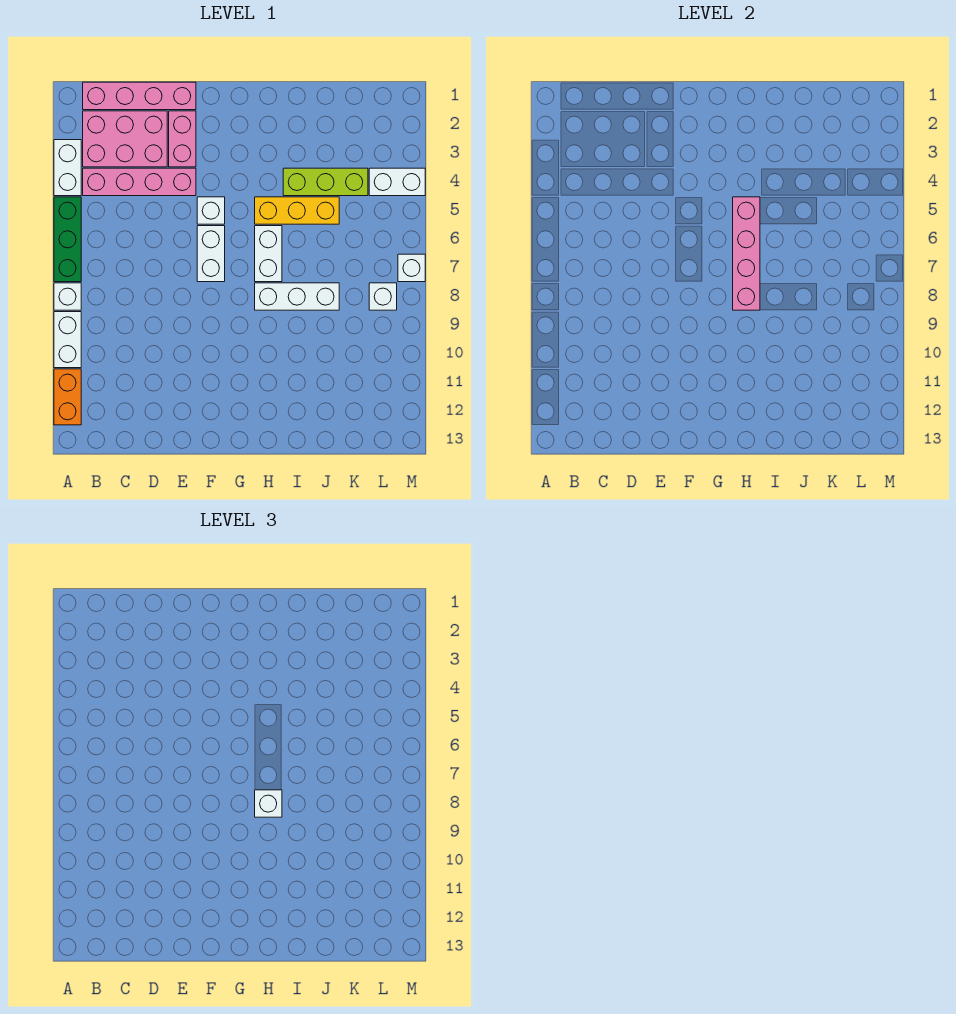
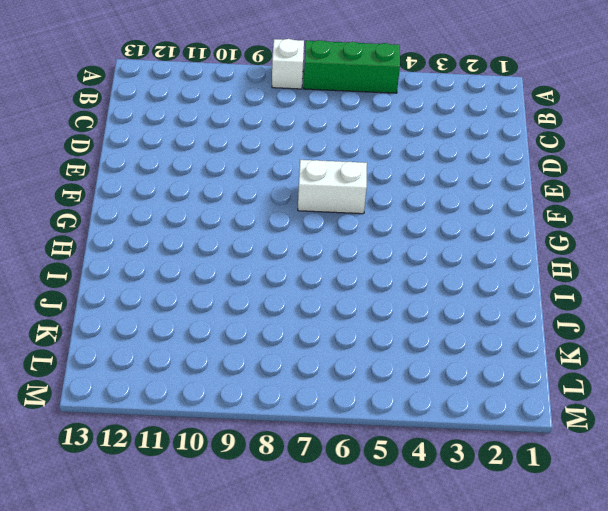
none -> white 1x2 brick [54,140,81,196]
none -> white 1x2 brick [54,312,81,368]
none -> orange 1x2 brick [54,369,81,425]

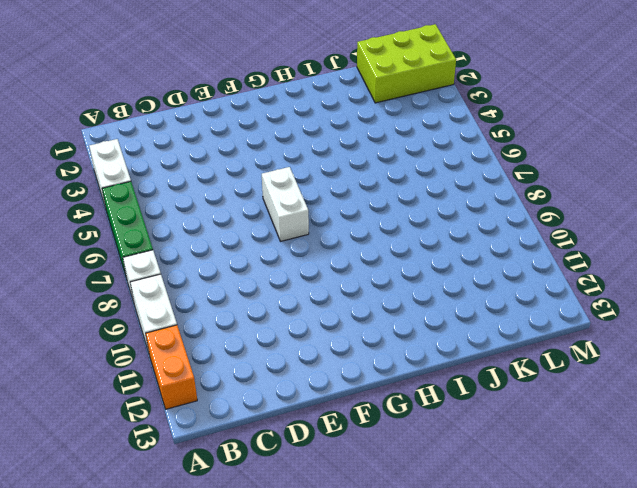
lime 2x3 brick [357,24,456,103] -> none
none -> pink 1x4 brick [83,82,196,110]
none -> pink 2x3 brick [83,111,167,167]
none -> pink 1x4 brick [83,168,196,196]

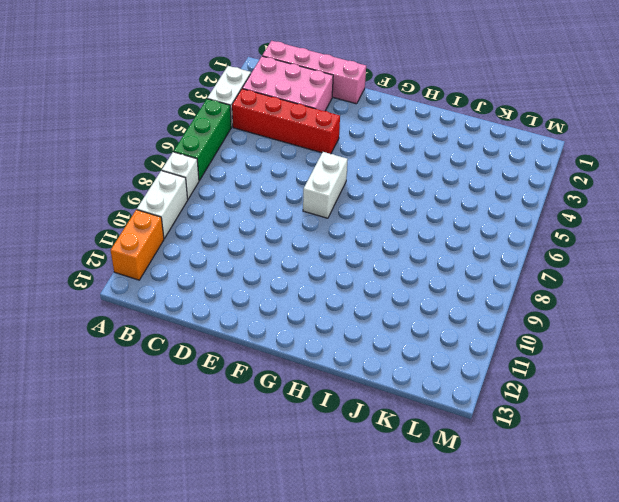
red 1x4 brick [232,89,340,154] -> pink 1x4 brick [83,168,196,196]
none -> pink 1x2 brick [169,111,196,167]
none -> white 1x1 brick [197,197,225,224]
none -> yellow 1x3 brick [255,197,339,224]

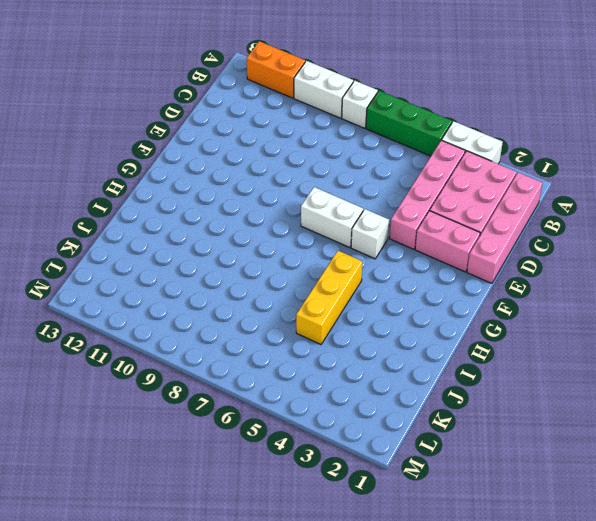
none -> white 1x2 brick [255,226,282,282]
none -> white 1x3 brick [255,283,339,310]
none -> lime 1x3 brick [283,168,368,196]

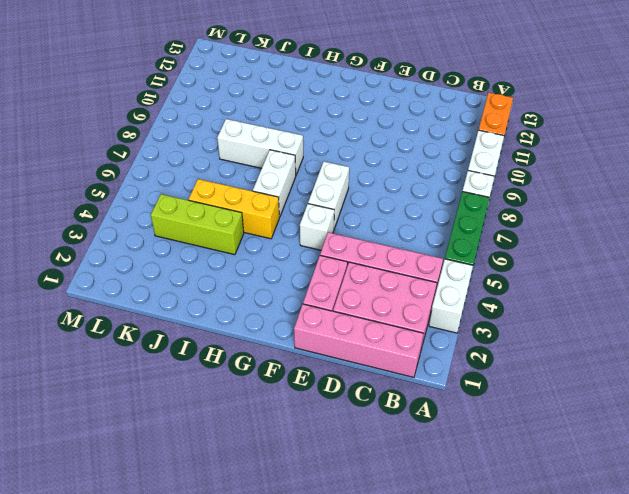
none -> white 1x2 brick [369,168,425,196]
none -> white 1x1 brick [369,283,397,310]
none -> white 1x1 brick [398,254,425,282]

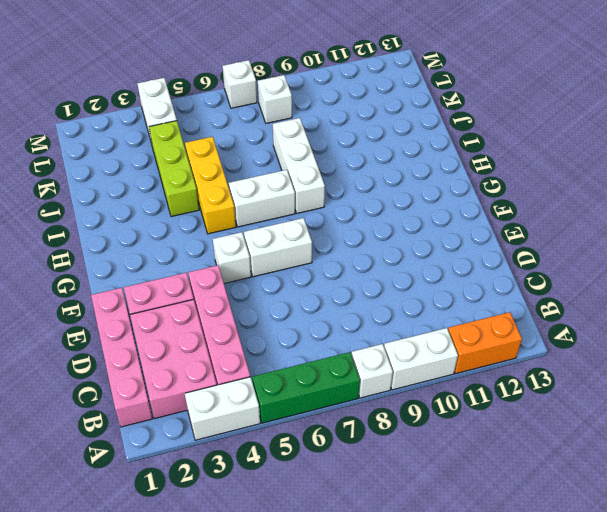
none -> pink 1x4 brick [733,197,760,310]
none -> white 1x1 brick [255,790,282,817]

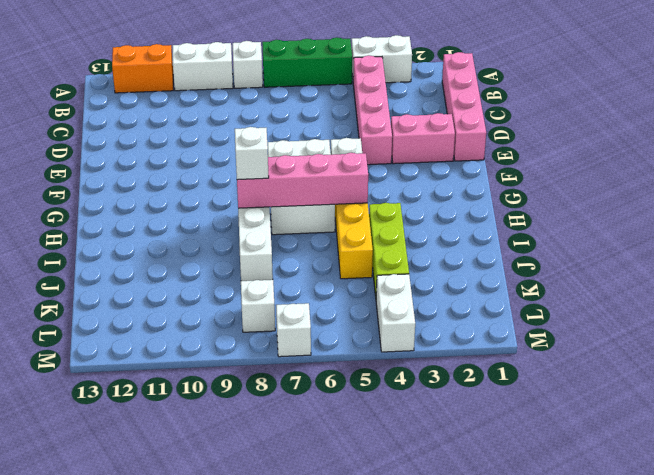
none -> pink 2x3 brick [83,111,167,167]

